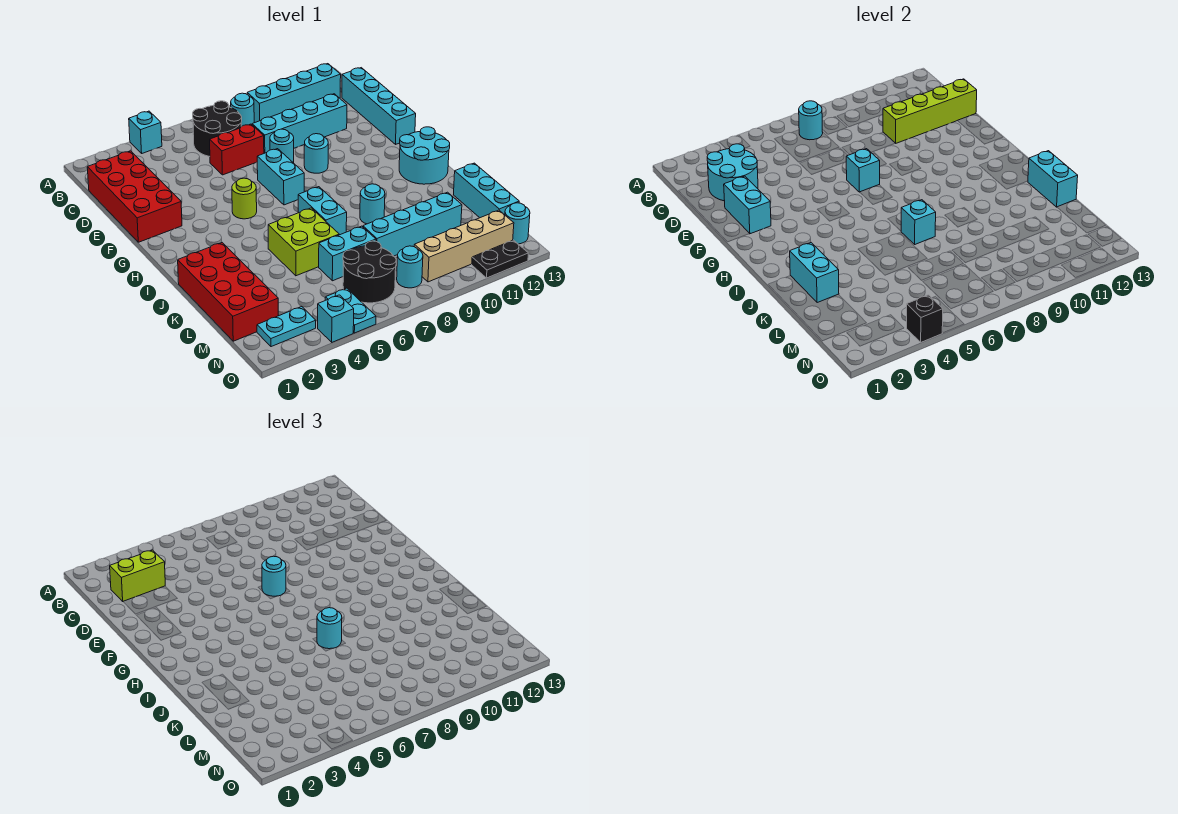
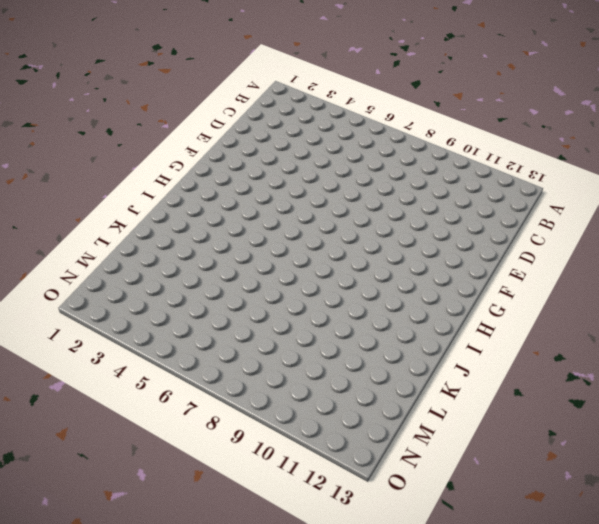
none -> cyan 1x1 brick [129,111,162,153]
none -> black 2x2 round brick [193,101,242,156]
none -> cyan 1x1 round brick [231,93,254,126]
none -> cyan 1x4 brick [247,64,341,123]

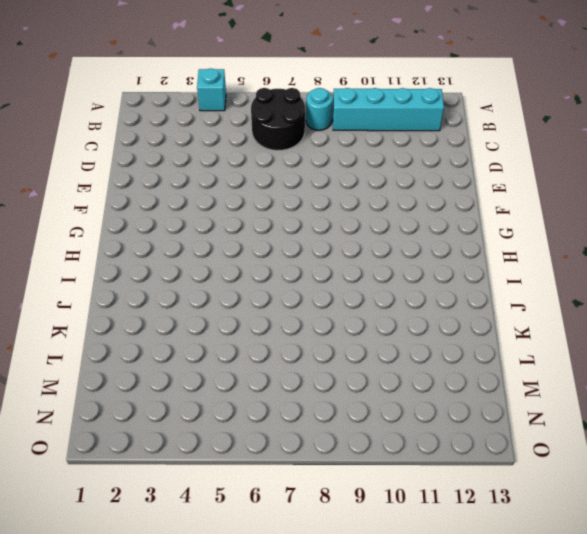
none -> red 2x4 brick [87,151,182,242]
none -> cyan 1x4 brick [342,68,416,144]
none -> red 1x2 brick [210,124,264,175]
none -> cyan 1x4 brick [252,94,347,153]

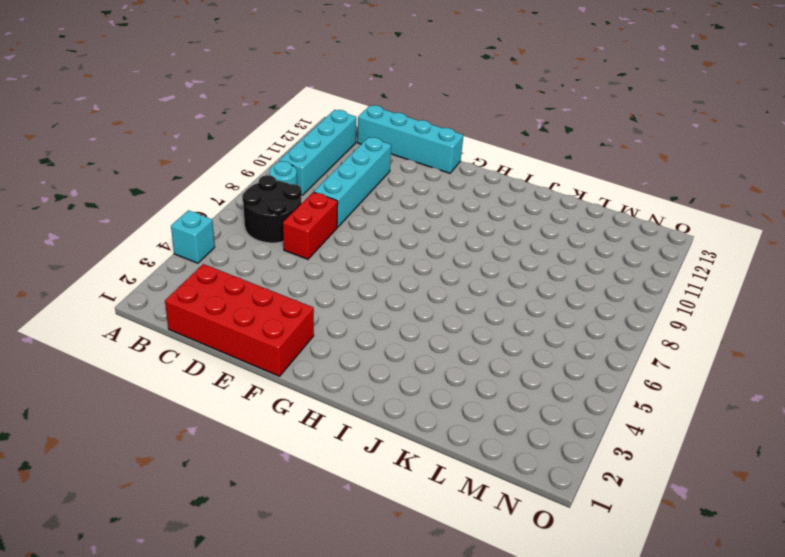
none -> cyan 1x1 round brick [270,129,294,163]
none -> cyan 1x2 brick [257,149,304,205]
none -> cyan 1x1 round brick [304,134,328,173]
none -> lime 1x1 round brick [232,178,257,219]

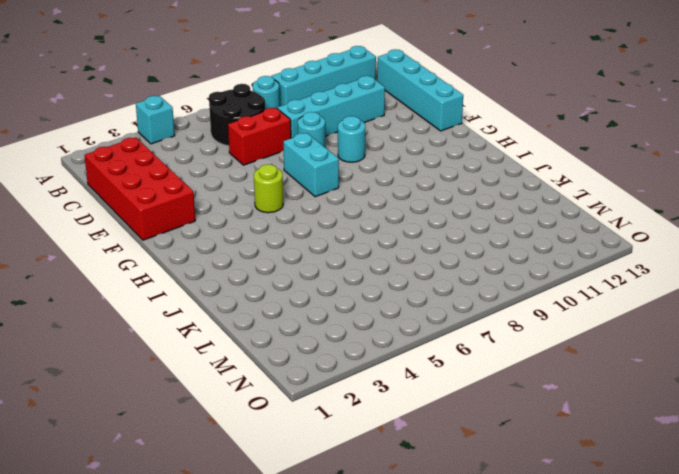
none -> cyan 2x2 round brick [399,127,450,184]
none -> cyan 1x2 brick [298,187,347,235]
none -> red 2x4 brick [178,243,278,341]
none -> lime 2x2 brick [268,208,339,276]

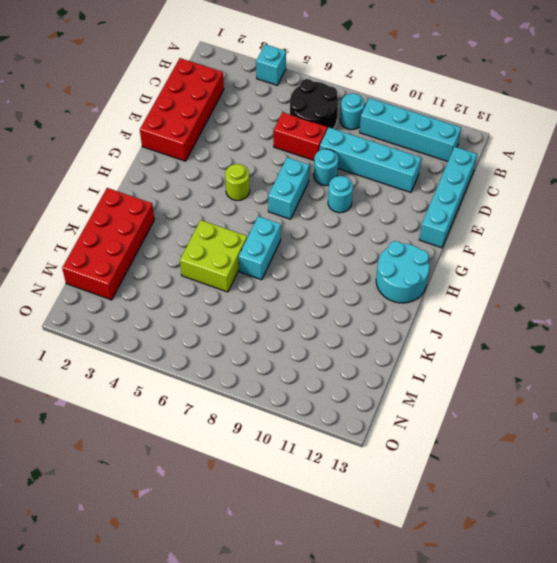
none -> cyan 1x1 round brick [360,184,385,224]
none -> cyan 1x3 brick [454,163,519,218]
none -> cyan 1x2 brick [319,226,376,281]
none -> cyan 1x4 brick [363,192,462,256]

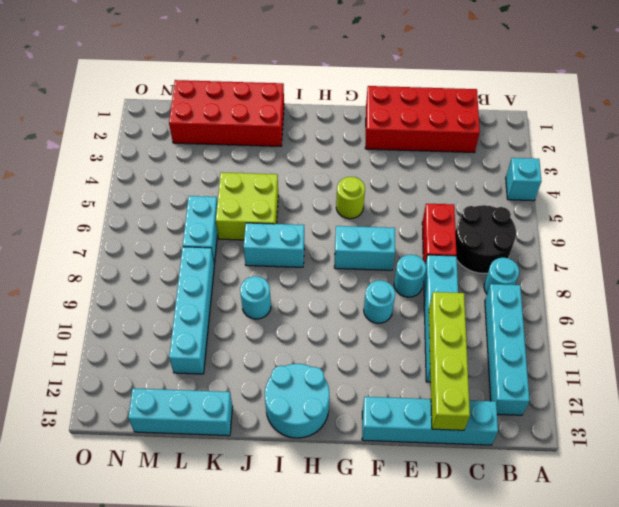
none -> black 2x2 round brick [343,241,396,303]
none -> cyan 1x2 plate [257,306,316,347]
none -> cyan 1x2 plate [325,288,376,333]
none -> cyan 1x1 round brick [397,246,423,288]

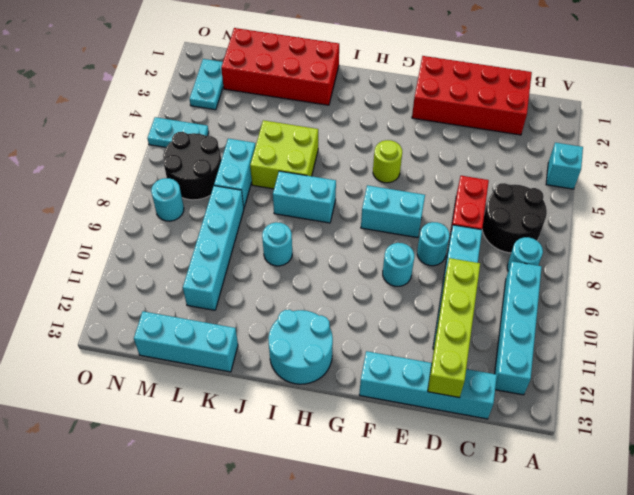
none -> tan 1x4 brick [414,210,514,282]
none -> cyan 1x1 round brick [505,203,530,244]
none -> cyan 1x1 brick [318,295,354,342]
none -> black 1x2 plate [472,240,528,278]

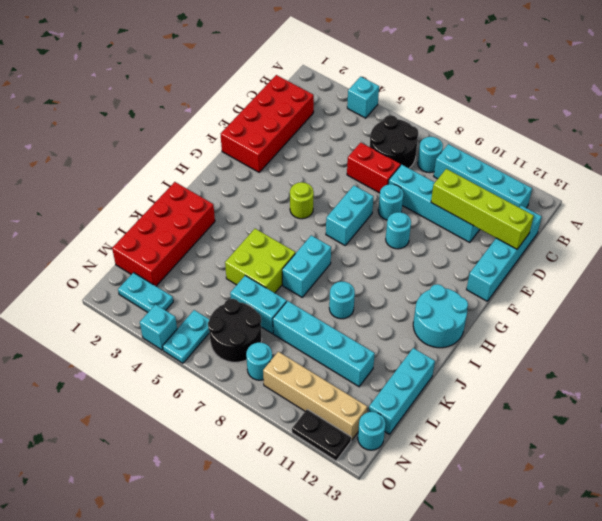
none -> cyan 1x1 round brick [799,101,823,140]
none -> cyan 2x2 round brick [707,144,758,201]
none -> cyan 1x2 brick [724,176,771,234]
none -> cyan 1x1 brick [846,149,880,192]

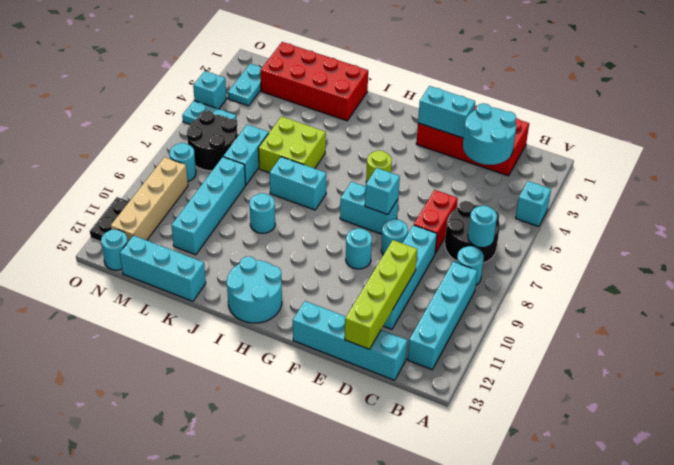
none -> cyan 1x2 brick [790,243,839,303]
none -> cyan 1x1 brick [901,200,936,244]
none -> cyan 1x2 brick [1028,151,1078,207]
none -> black 1x1 brick [907,295,943,342]

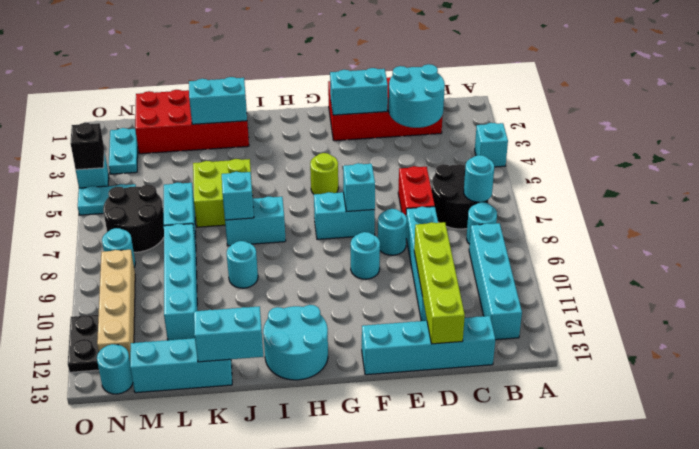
none -> lime 1x2 brick [110,550,165,601]
none -> cyan 1x1 round brick [262,556,286,596]
none -> cyan 1x1 round brick [317,608,342,649]

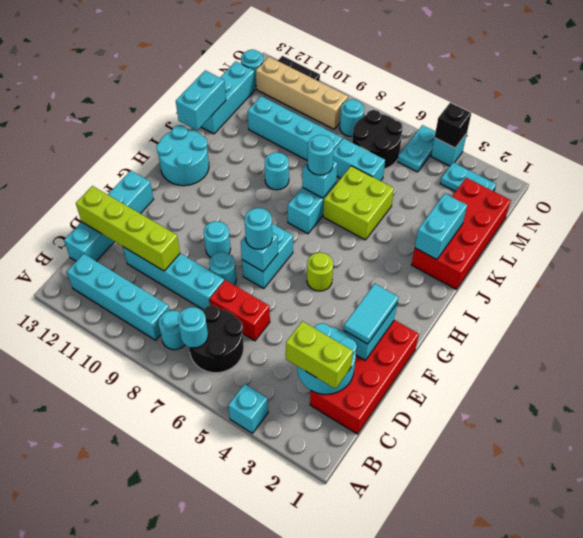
cyan 1x2 tile [344,284,398,344] -> none

